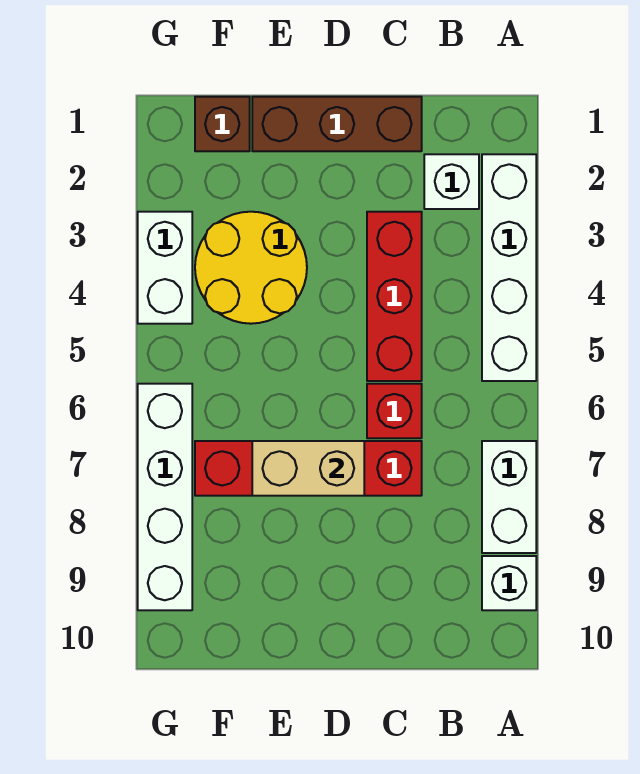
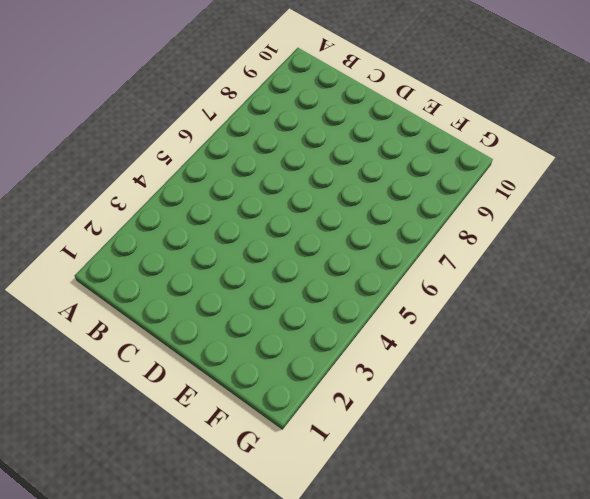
none -> white 1x4 brick [482,154,536,381]
none -> white 1x2 brick [482,441,536,553]
none -> white 1x1 brick [482,556,536,610]

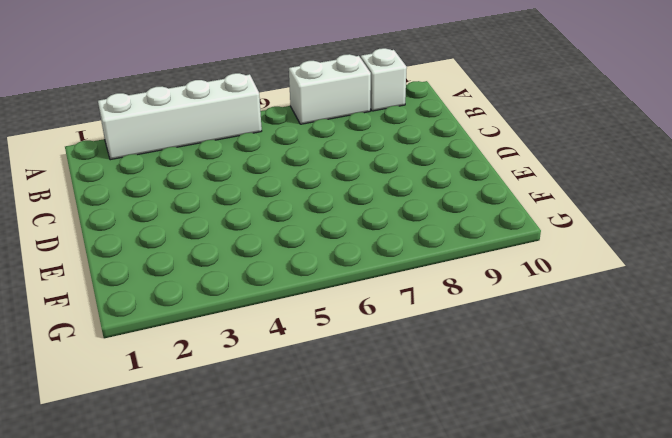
none -> white 1x1 brick [424,154,479,209]
none -> brown 1x3 brick [252,97,422,151]
none -> red 1x3 brick [367,212,422,381]

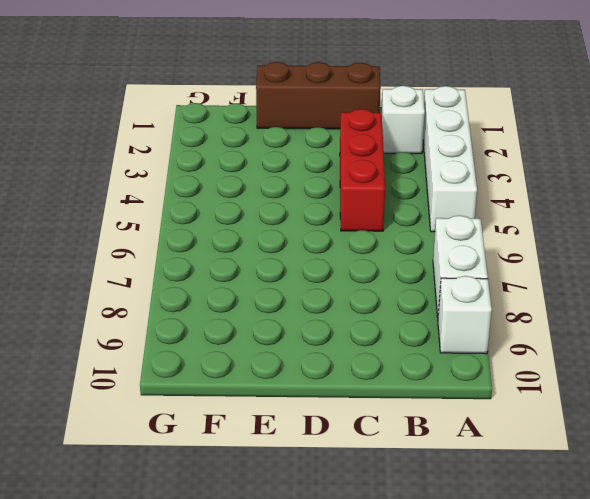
none -> red 1x1 brick [367,384,422,438]
none -> red 1x4 brick [195,441,422,496]
none -> yellow 2x2 round brick [195,212,307,324]

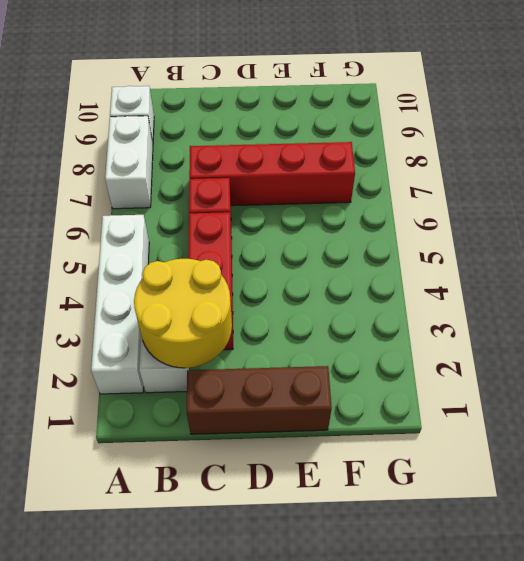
yellow 2x2 round brick [134,259,232,368] -> yellow 2x2 round brick moved to [195,212,307,324]
none -> brown 1x1 brick [195,97,250,151]
none -> white 1x2 brick [138,212,192,324]
none -> white 1x4 brick [138,384,192,610]

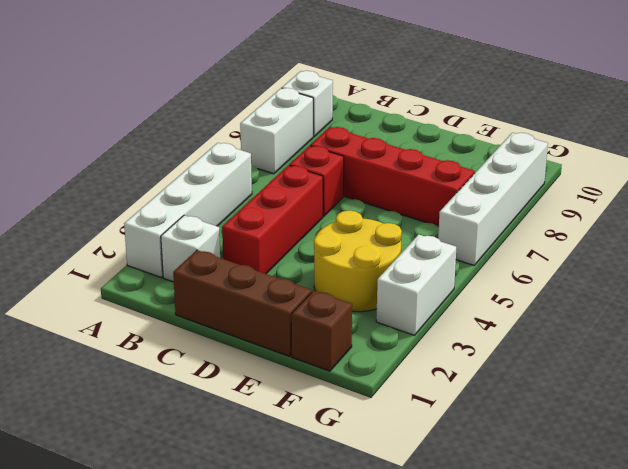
none -> tan 1x2 brick [252,441,364,496]

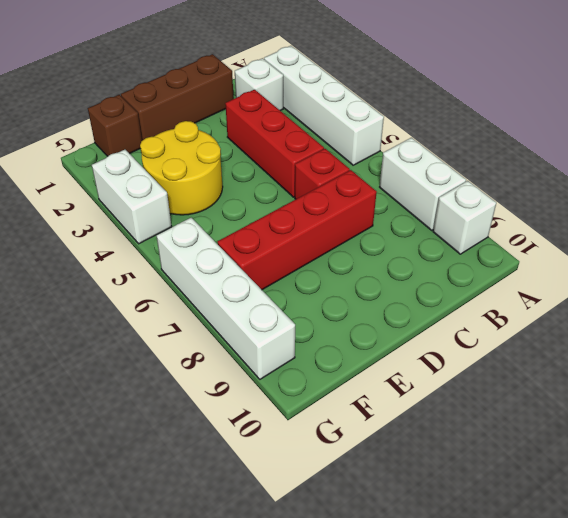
none -> tan 1x2 brick [252,441,364,496]

